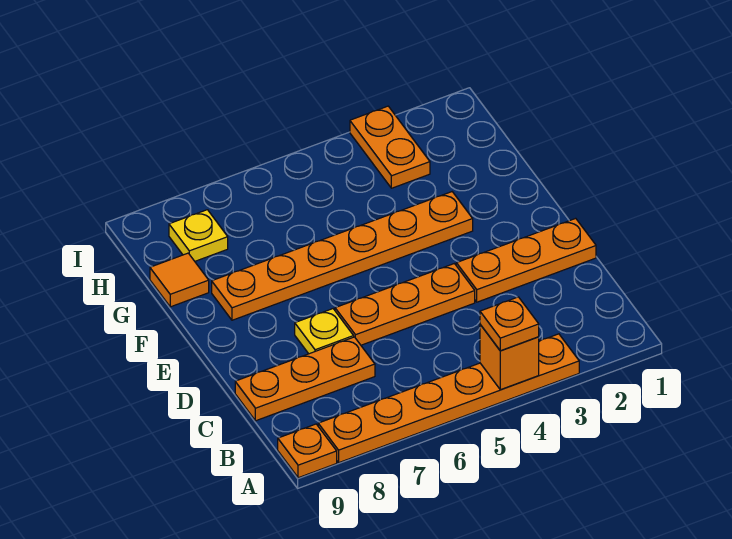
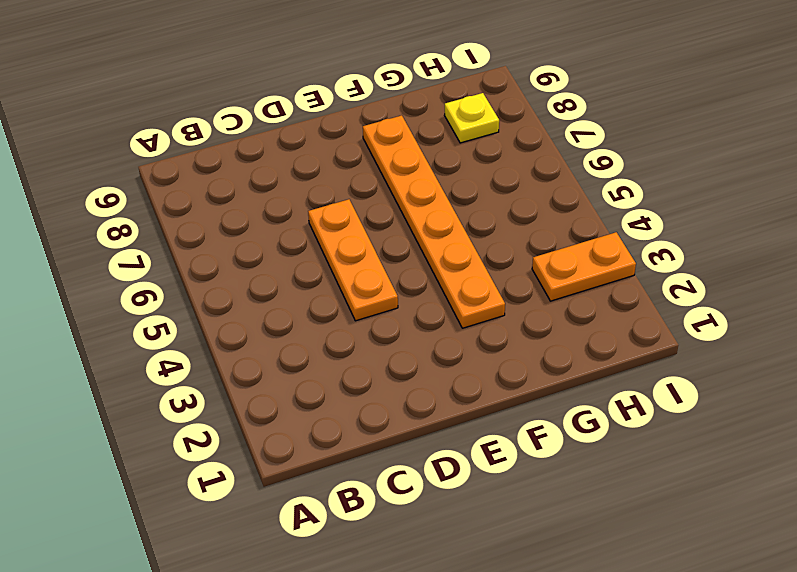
none -> orange 1x6 plate [318,334,579,463]
none -> orange 1x1 plate [278,424,337,478]
none -> orange 1x3 plate [235,337,375,421]

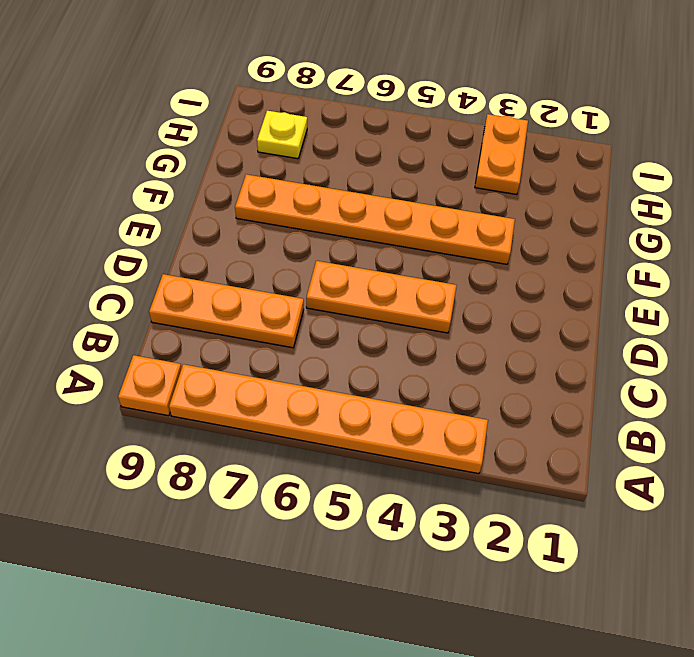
none -> orange 1x3 plate [456,218,596,302]
none -> yellow 1x1 plate [295,309,354,354]
none -> orange 1x1 tile [150,253,209,307]

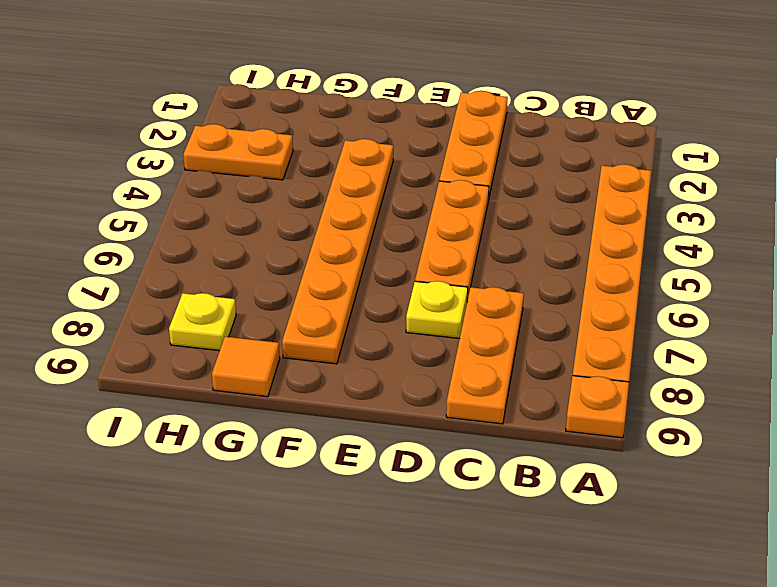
none -> orange 1x1 brick [480,325,539,390]
none -> orange 1x1 plate [480,297,539,351]

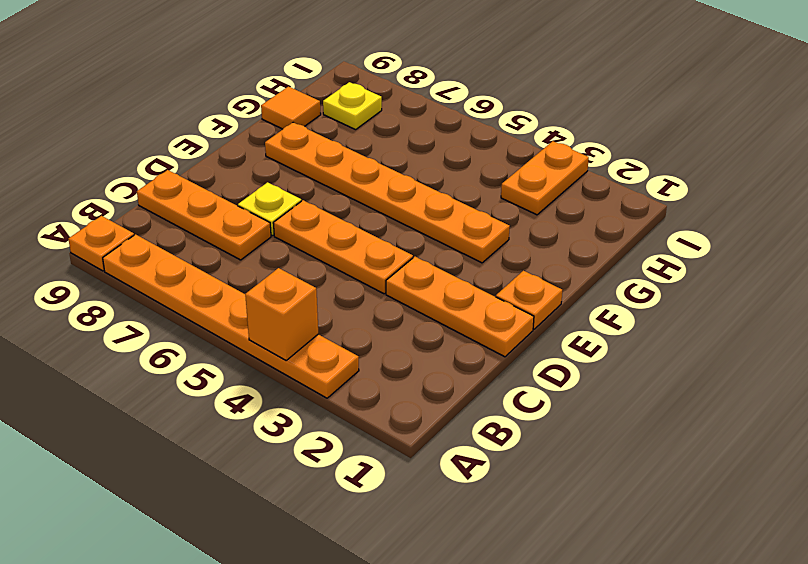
orange 1x1 plate [496,271,562,329] -> orange 1x1 plate moved to [480,297,539,351]

